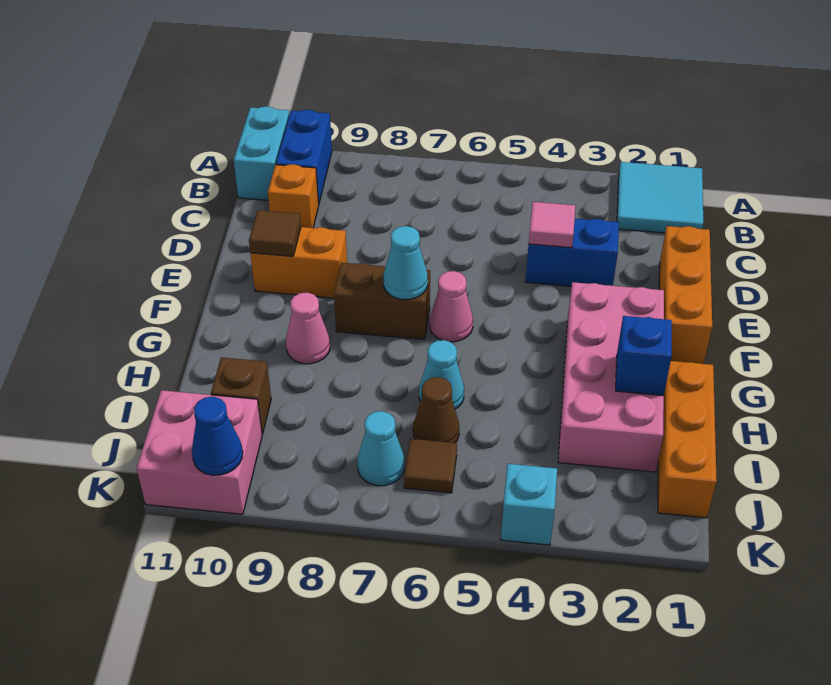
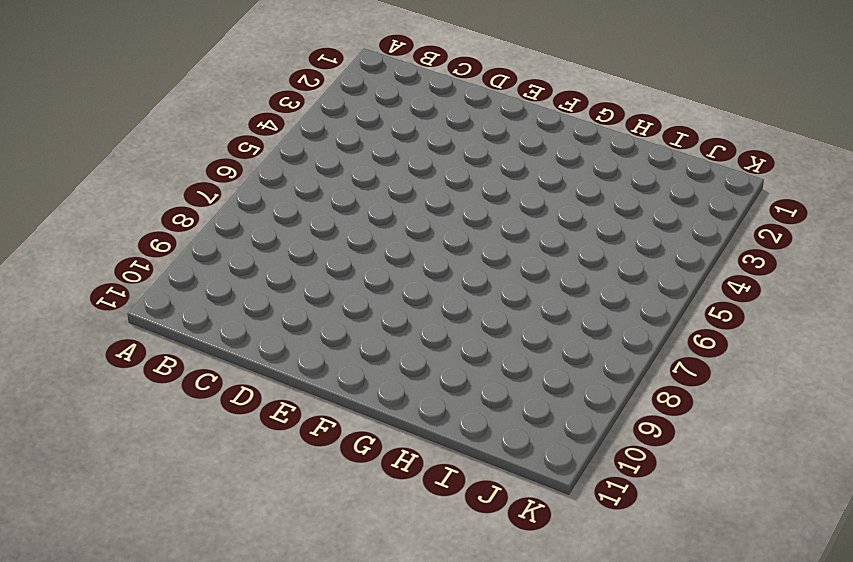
none -> cyan 2x2 tile [617,162,703,233]
none -> blue 1x2 brick [276,110,332,204]
none -> cyan 1x2 brick [234,106,289,200]

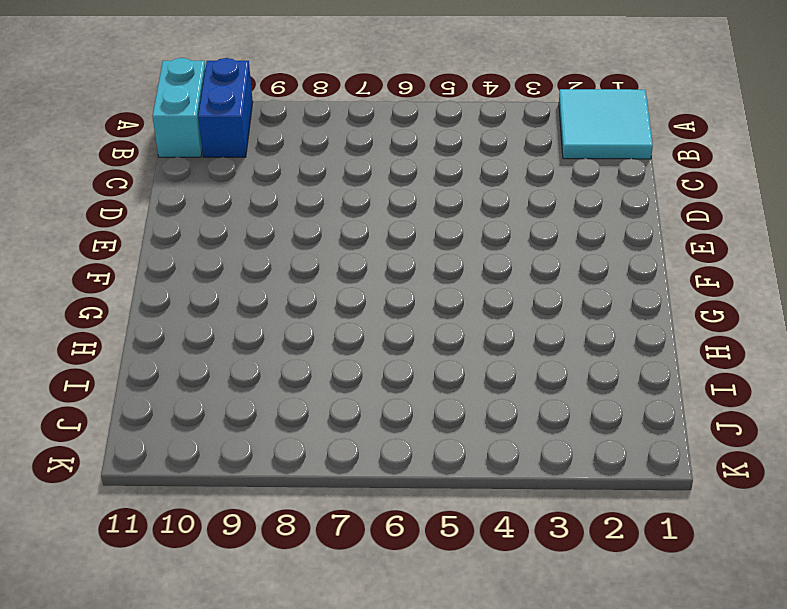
none -> orange 1x1 brick [268,164,319,228]
none -> orange 1x3 brick [659,226,712,364]
none -> blue 1x2 brick [525,219,619,286]

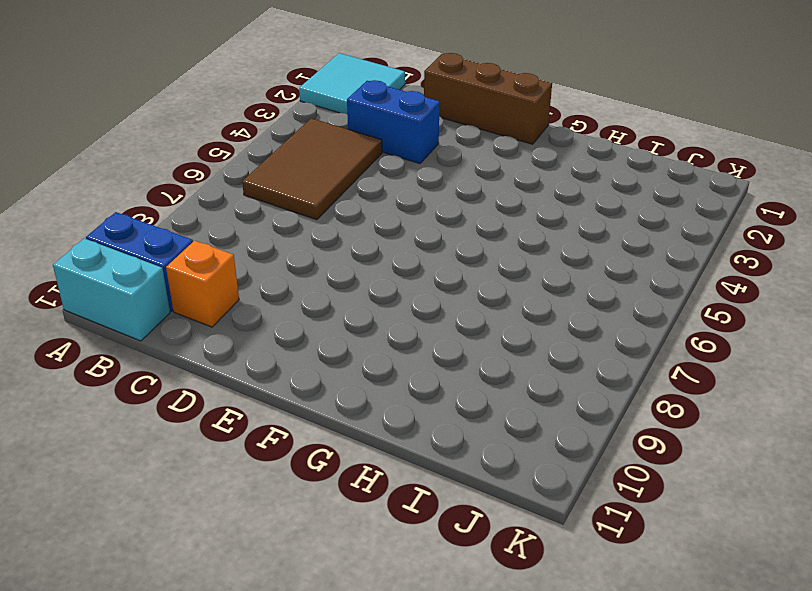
brown 2x3 tile [242,118,382,220] -> none
blue 1x2 brick [347,80,440,164] -> blue 1x2 brick turned to [525,219,619,286]
brown 1x3 brick [424,53,552,144] -> orange 1x3 brick [659,226,712,364]
none -> orange 1x2 brick [250,227,347,298]
none -> pink 2x4 brick [558,282,664,472]
none -> pink 1x1 cone [430,271,473,342]

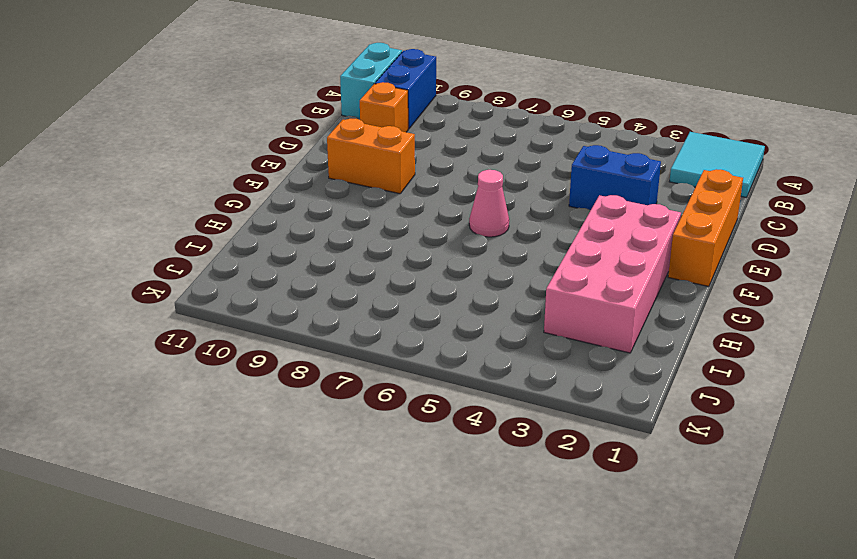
none -> brown 1x2 brick [334,263,430,340]
none -> pink 1x1 cone [286,292,330,364]
none -> orange 1x3 brick [658,361,717,518]

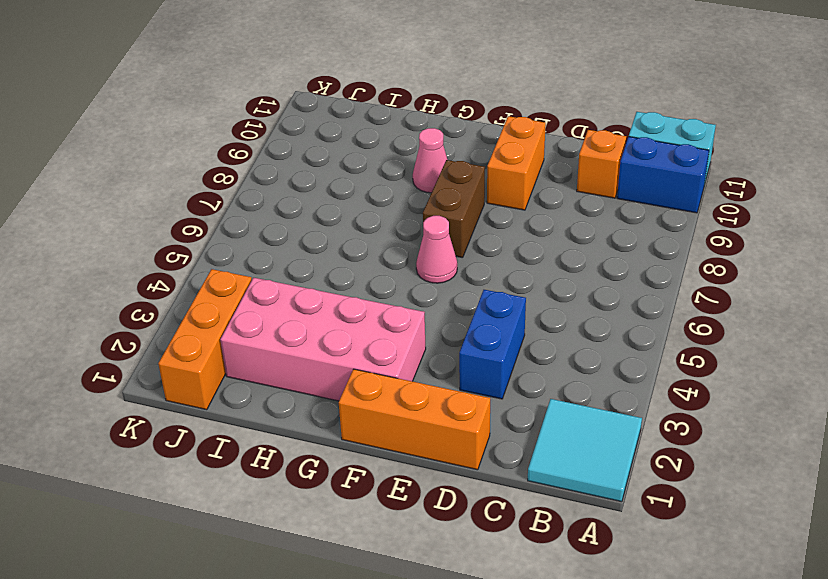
orange 1x3 brick [158,269,252,410] -> orange 1x3 brick turned to [658,361,717,518]
none -> cyan 1x1 cone [419,340,464,409]
none -> brown 1x1 cone [413,377,459,443]
none -> brown 1x1 brick [211,357,271,434]

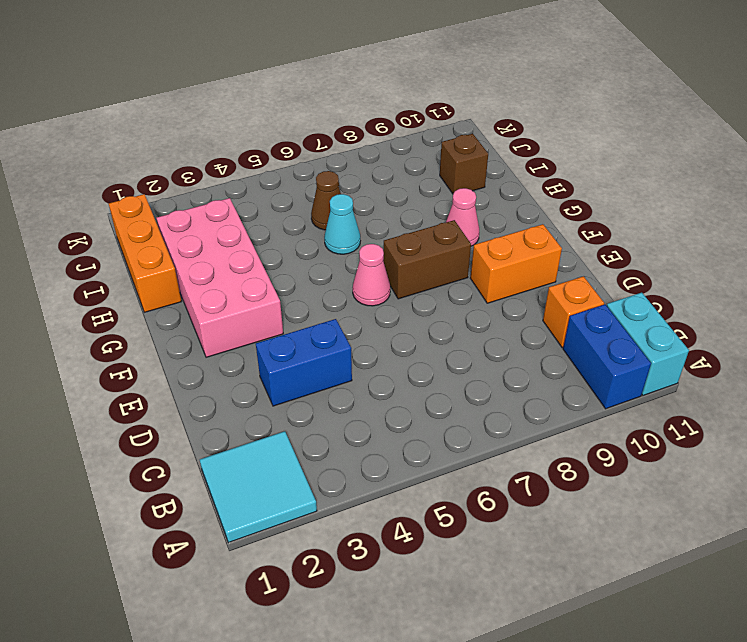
none -> orange 1x3 brick [659,226,712,364]
none -> brown 1x1 tile [404,439,457,493]
none -> cyan 1x1 cone [357,411,405,486]

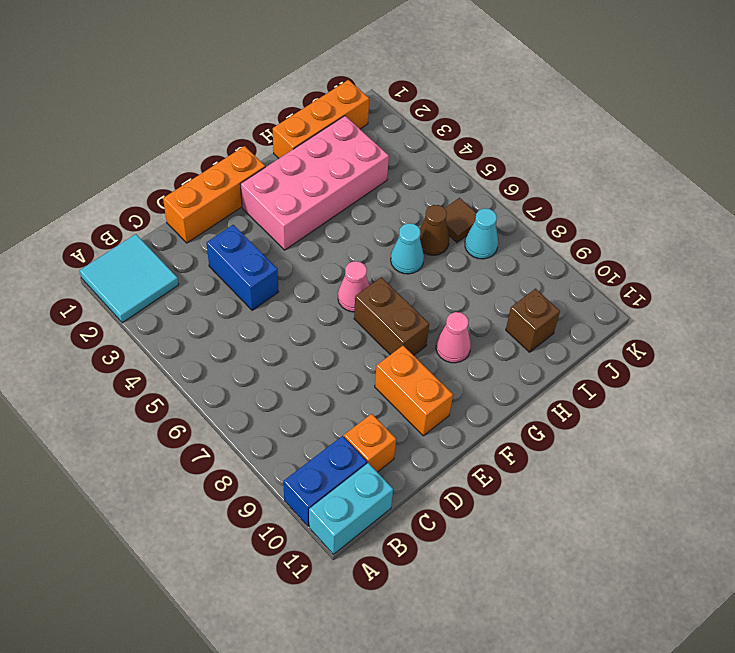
none -> pink 2x2 brick [137,390,262,514]
none -> cyan 1x1 brick [501,464,557,545]
none -> pink 1x1 tile [529,202,575,248]

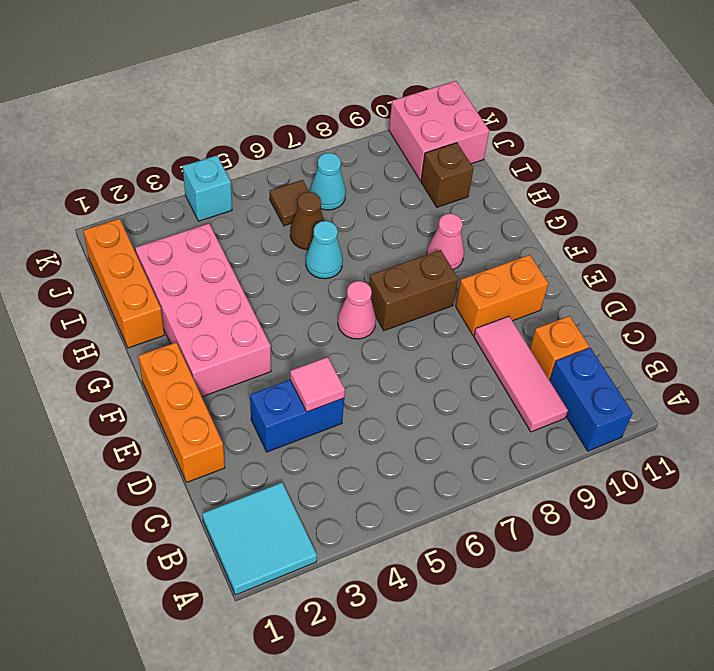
pink 1x3 tile [474,316,568,432] -> none
none -> cyan 1x2 brick [234,106,289,200]
none -> brown 1x1 tile [249,210,301,256]
none -> cyan 1x1 cone [383,226,428,300]

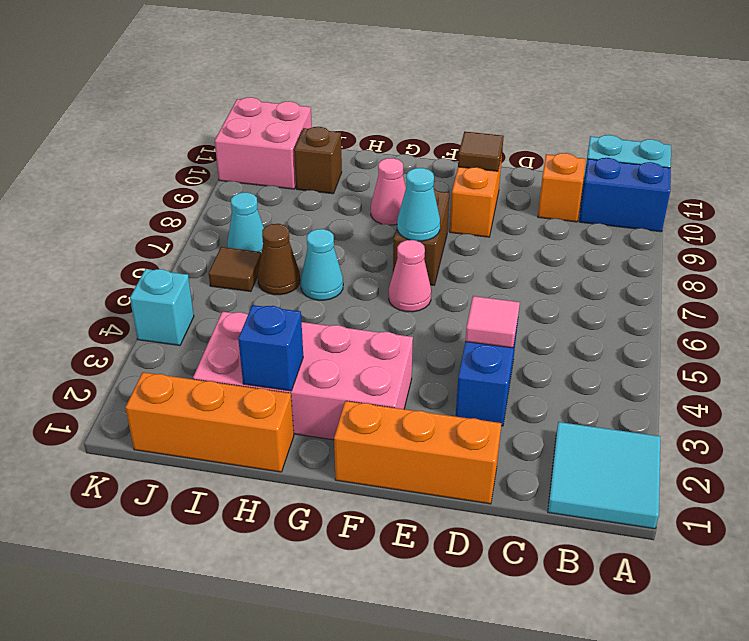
none -> blue 1x1 cone [192,397,243,475]

